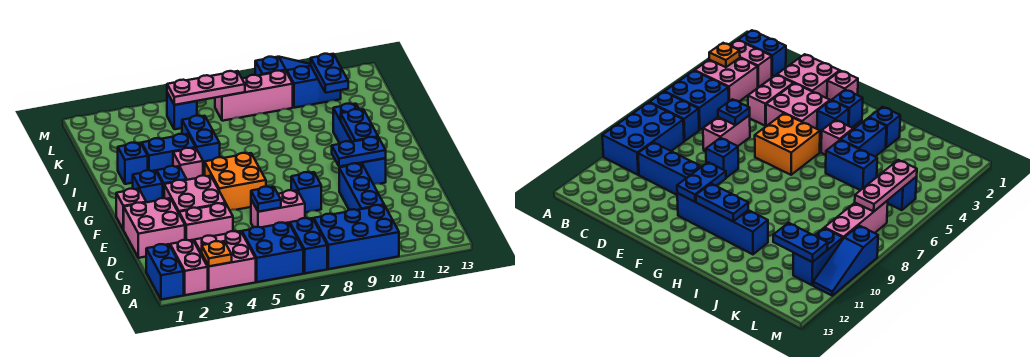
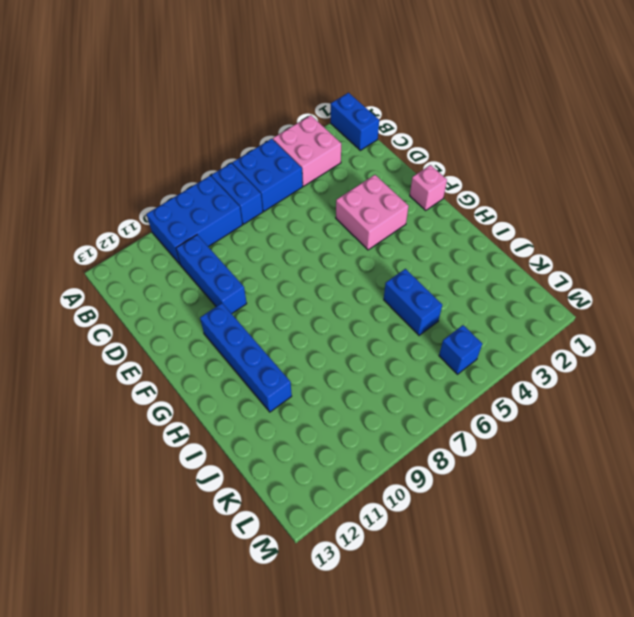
none -> pink 1x2 brick [170,240,208,295]
none -> pink 2x2 brick [124,198,185,258]
none -> pink 1x2 brick [179,203,233,241]
none -> pink 1x2 brick [251,190,305,227]

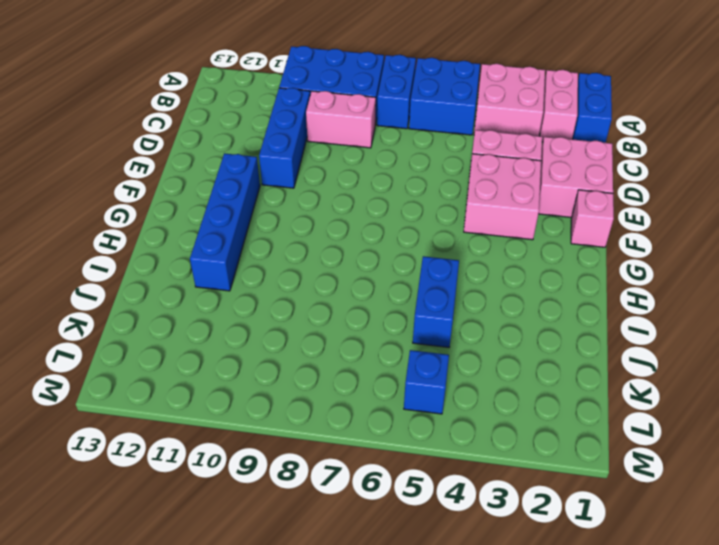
pink 1x2 brick [306,91,376,148] -> pink 1x2 brick moved to [251,190,305,227]
none -> blue 1x1 brick [291,172,321,212]
none -> orange 2x2 brick [205,153,266,210]
none -> blue 1x1 brick [133,170,163,202]
none -> blue 1x1 brick [157,166,187,198]

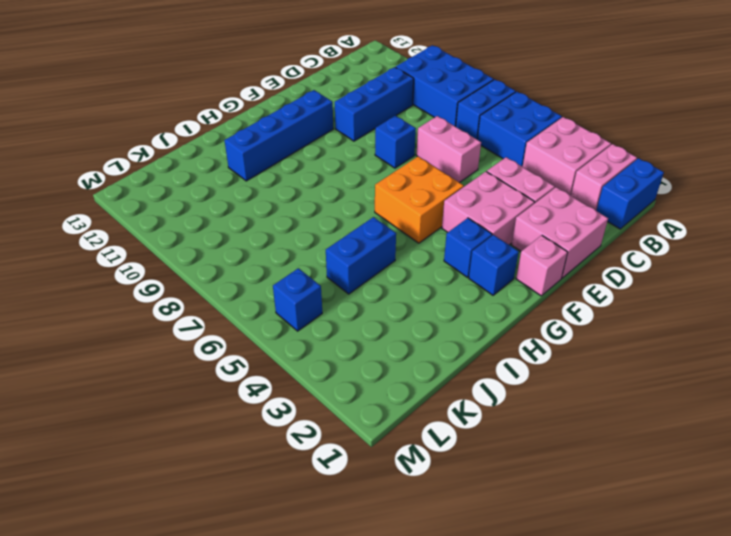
none -> pink 1x1 brick [173,148,203,180]
none -> blue 1x1 brick [118,143,148,184]
none -> blue 1x2 brick [142,134,196,172]
none -> pink 1x3 brick [215,71,293,121]

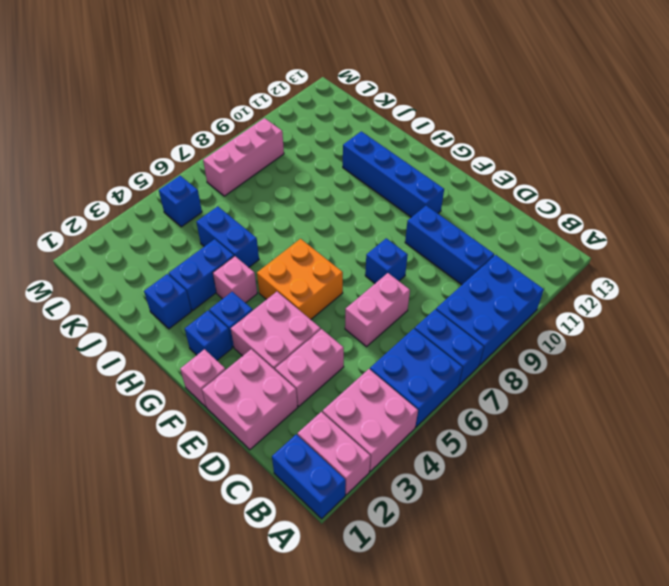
none -> blue 1x2 brick [287,66,341,108]
none -> blue 1x3 slope [255,57,311,76]
none -> orange 1x1 plate [202,241,232,266]
none -> blue 1x1 plate [251,187,281,212]

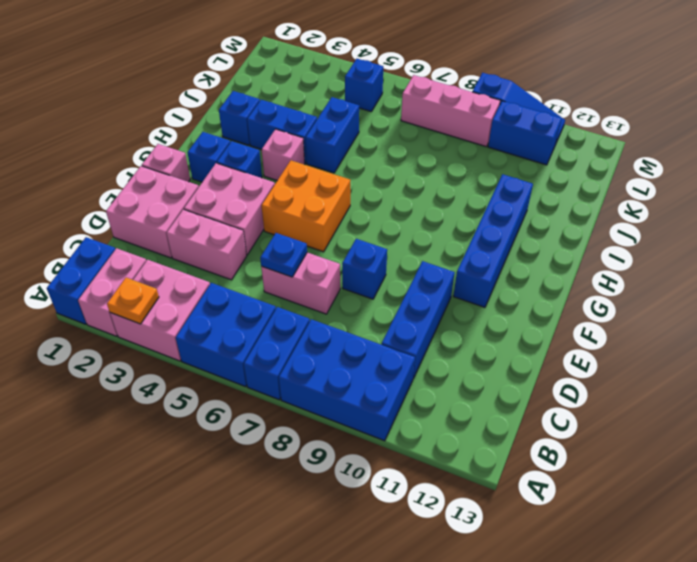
none -> blue 1x2 plate [332,137,386,166]
none -> blue 1x2 plate [341,109,378,142]
none -> blue 1x2 plate [311,54,348,93]
none -> pink 1x3 plate [167,71,245,105]

